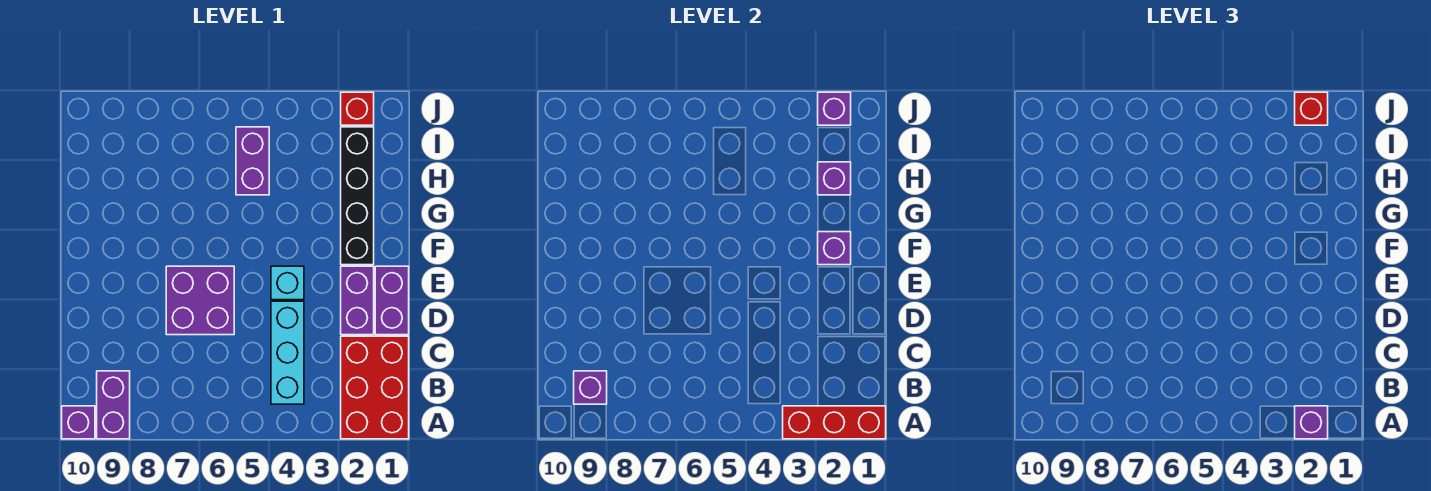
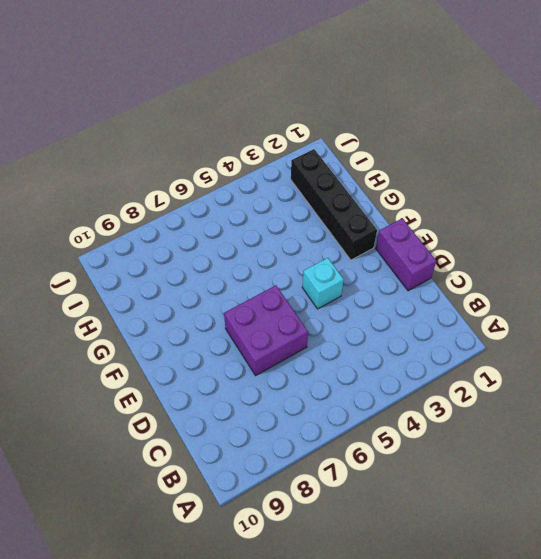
none -> red 2x3 brick [341,336,409,439]
none -> purple 1x2 brick [97,371,130,439]
none -> purple 1x1 brick [62,406,95,439]

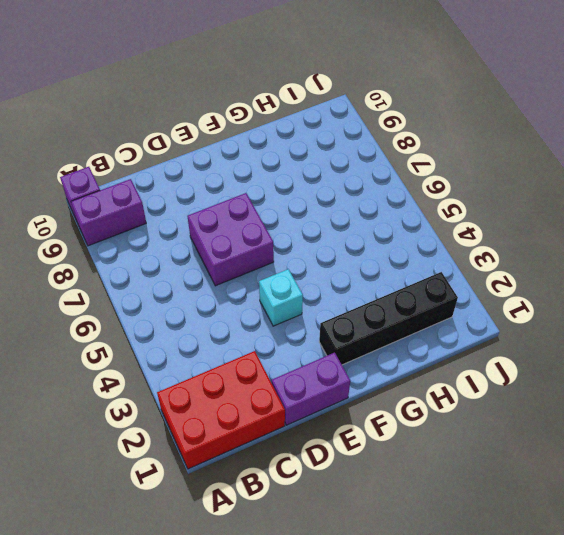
none -> cyan 1x3 brick [271,301,304,404]
none -> purple 1x2 brick [341,266,374,335]
none -> purple 1x2 brick [236,127,269,195]

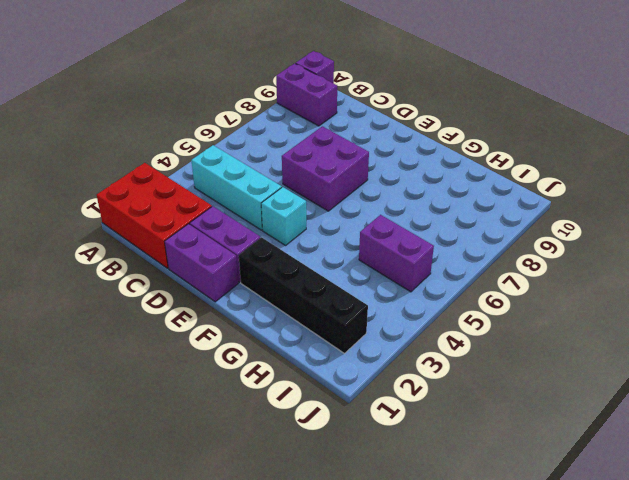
none -> red 1x1 brick [341,92,374,125]
none -> red 1x3 brick [783,406,886,439]
none -> purple 1x1 brick [574,371,607,404]

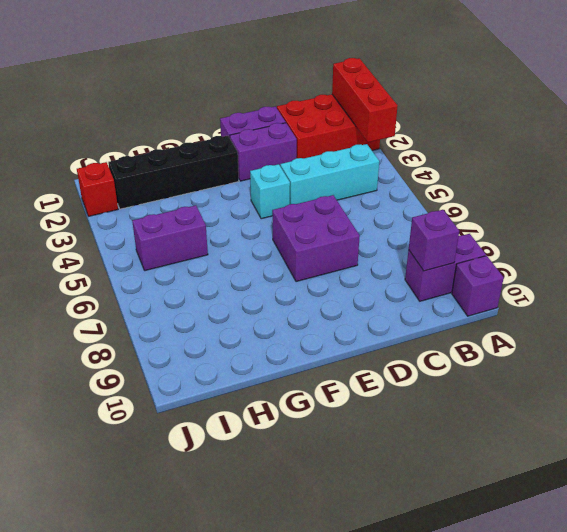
none -> purple 1x1 brick [818,232,851,265]
none -> purple 1x1 brick [818,162,851,195]
none -> purple 1x1 brick [818,92,851,125]

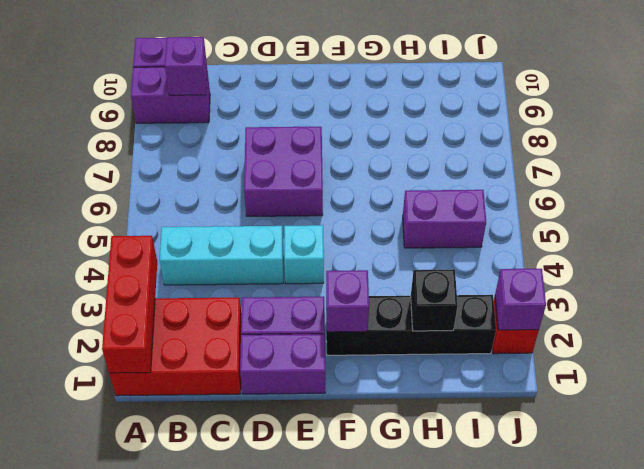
black 1x1 brick [411,269,458,331] -> purple 1x1 brick [818,162,851,195]
none -> purple 1x1 brick [1295,406,1328,439]
none -> red 1x1 brick [1295,92,1328,125]

